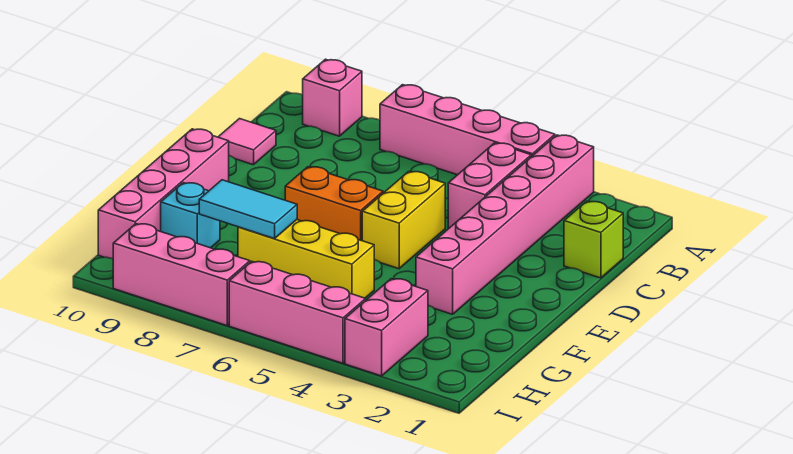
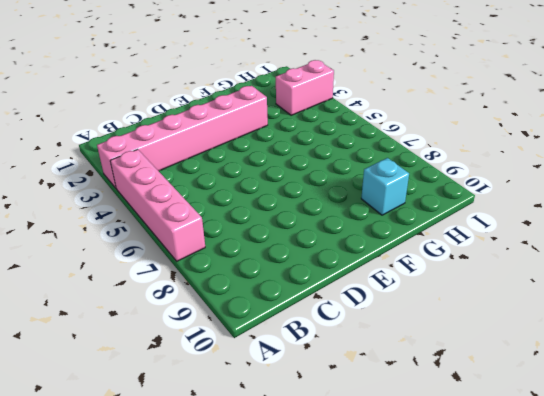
none -> pink 1x1 brick [303,59,362,136]
none -> pink 1x2 brick [448,143,531,228]
none -> lime 1x1 brick [564,201,623,278]

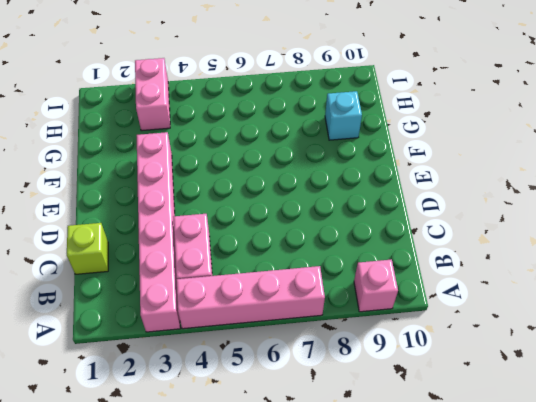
none -> pink 1x1 tile [219,119,276,165]
none -> yellow 1x2 brick [362,171,445,269]
none -> orange 1x2 brick [285,167,383,241]

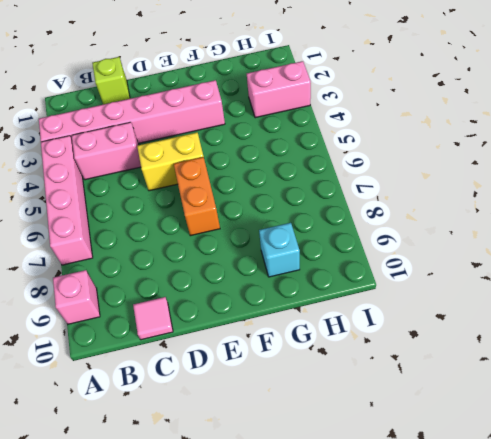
none -> pink 1x4 brick [98,129,229,259]
none -> yellow 1x3 brick [238,220,374,298]
none -> pink 1x3 brick [229,261,366,363]

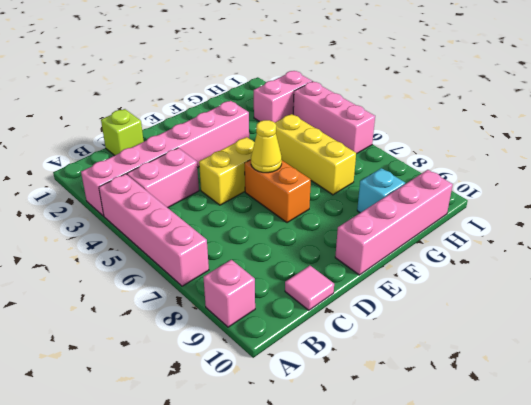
yellow 1x1 cone [251,120,282,173] -> none
none -> pink 1x3 brick [113,224,250,326]
none -> cyan 1x2 tile [199,180,297,239]

